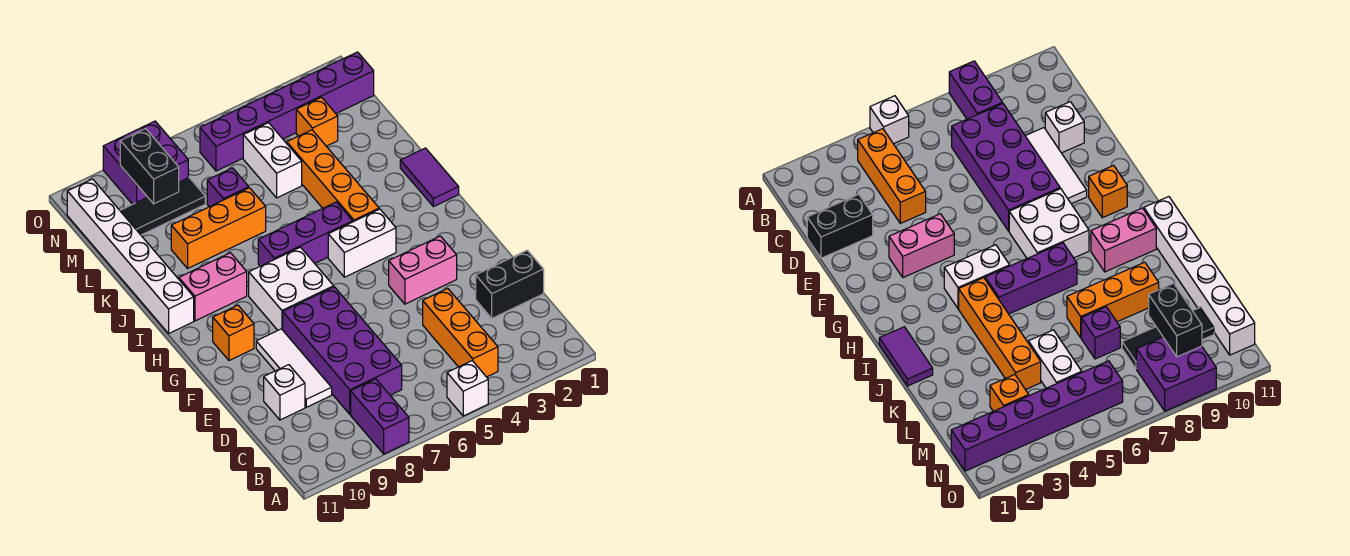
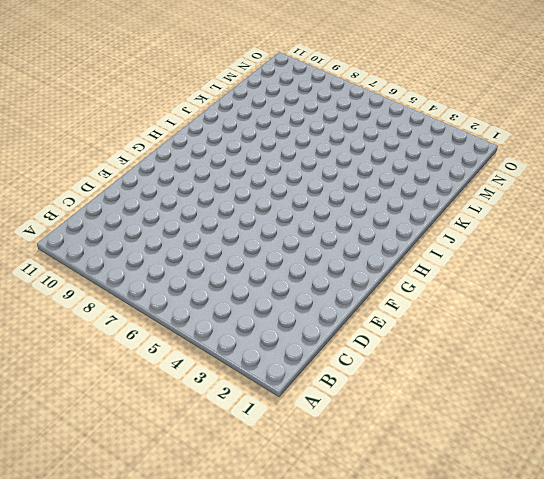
none -> white 1x1 brick [447,361,488,416]
none -> purple 1x2 brick [351,379,409,454]
none -> orange 1x3 brick [423,288,498,377]

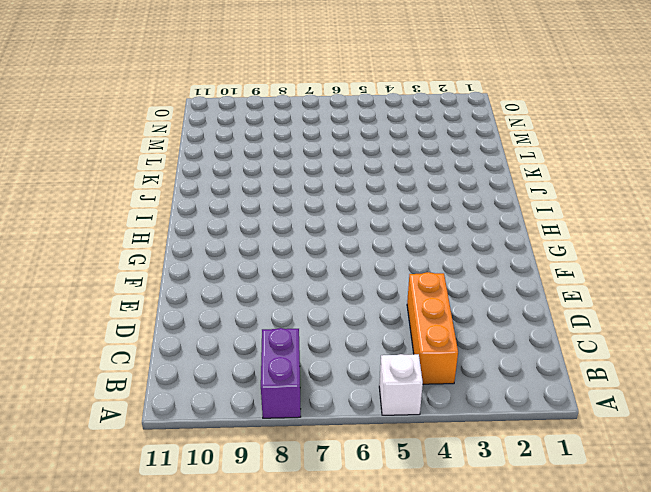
none -> purple 2x4 brick [283,287,402,414]
none -> black 1x2 brick [476,250,544,318]
none -> white 1x3 tile [256,329,332,407]

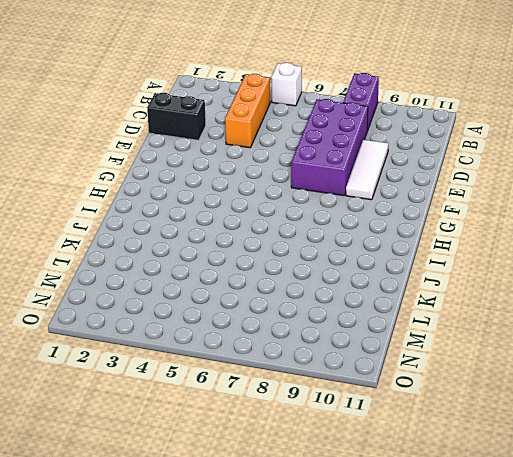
none -> white 1x1 brick [264,365,305,420]
none -> pink 1x2 brick [389,236,457,304]
none -> white 2x2 brick [249,247,334,330]

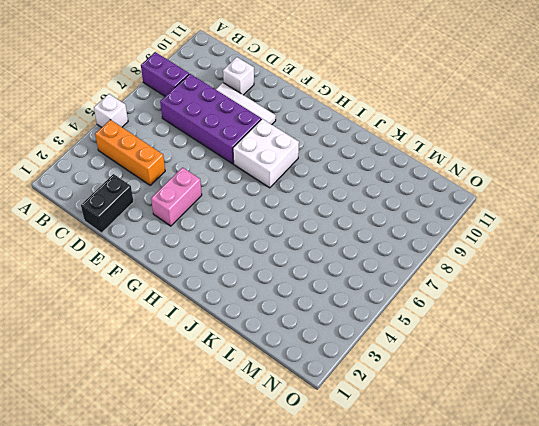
none -> orange 1x1 brick [213,305,254,360]
none -> white 1x2 brick [328,209,396,277]
none -> purple 1x2 tile [400,148,459,207]

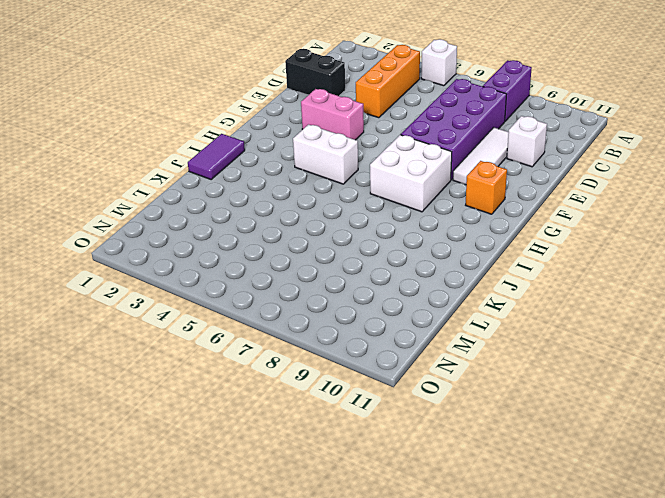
none -> orange 1x4 brick [287,130,379,222]
none -> purple 1x3 brick [258,202,353,266]
none -> pink 1x2 brick [179,253,247,321]

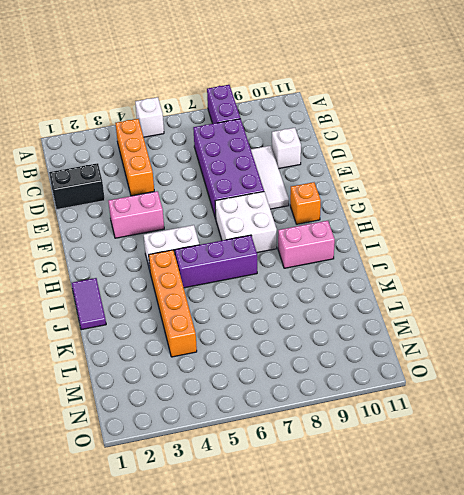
none -> white 1x6 brick [67,179,194,333]
none -> orange 1x3 brick [171,188,266,268]
none -> white 1x2 brick [243,123,302,198]

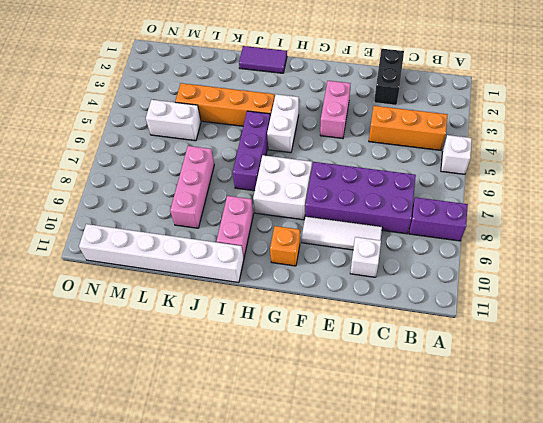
pink 1x3 brick [170,146,214,228] -> orange 1x3 brick [171,188,266,268]
none -> purple 1x1 brick [207,168,249,207]
none -> orange 1x1 brick [296,97,338,146]
none -> black 1x3 tile [120,178,205,235]

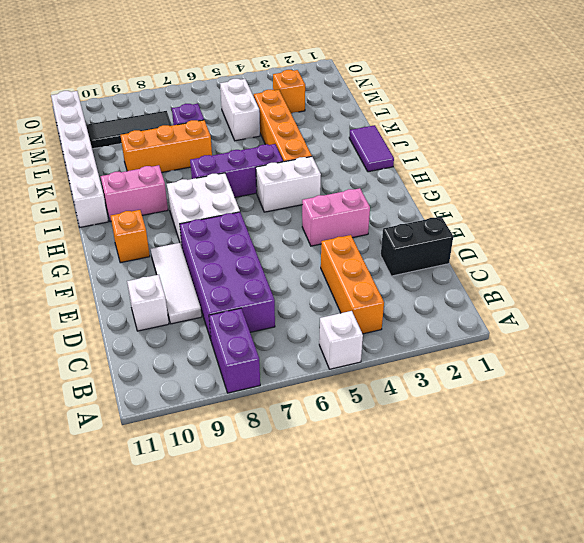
none -> purple 1x6 brick [200,52,374,171]
none -> purple 2x2 brick [103,121,188,204]
none -> black 1x2 brick [120,129,179,204]

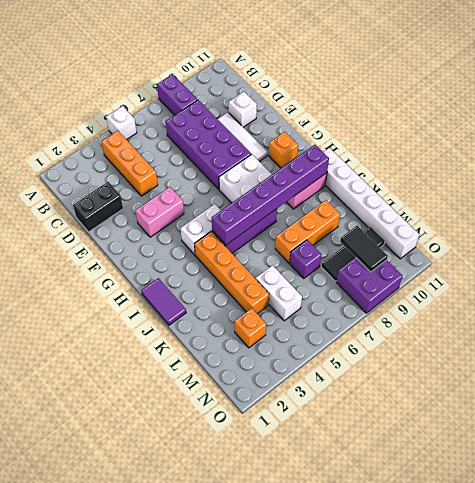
purple 1x6 brick [212,145,329,245] -> purple 1x6 brick moved to [200,52,374,171]
black 1x2 tile [340,226,388,272] -> black 1x2 brick [120,129,179,204]

